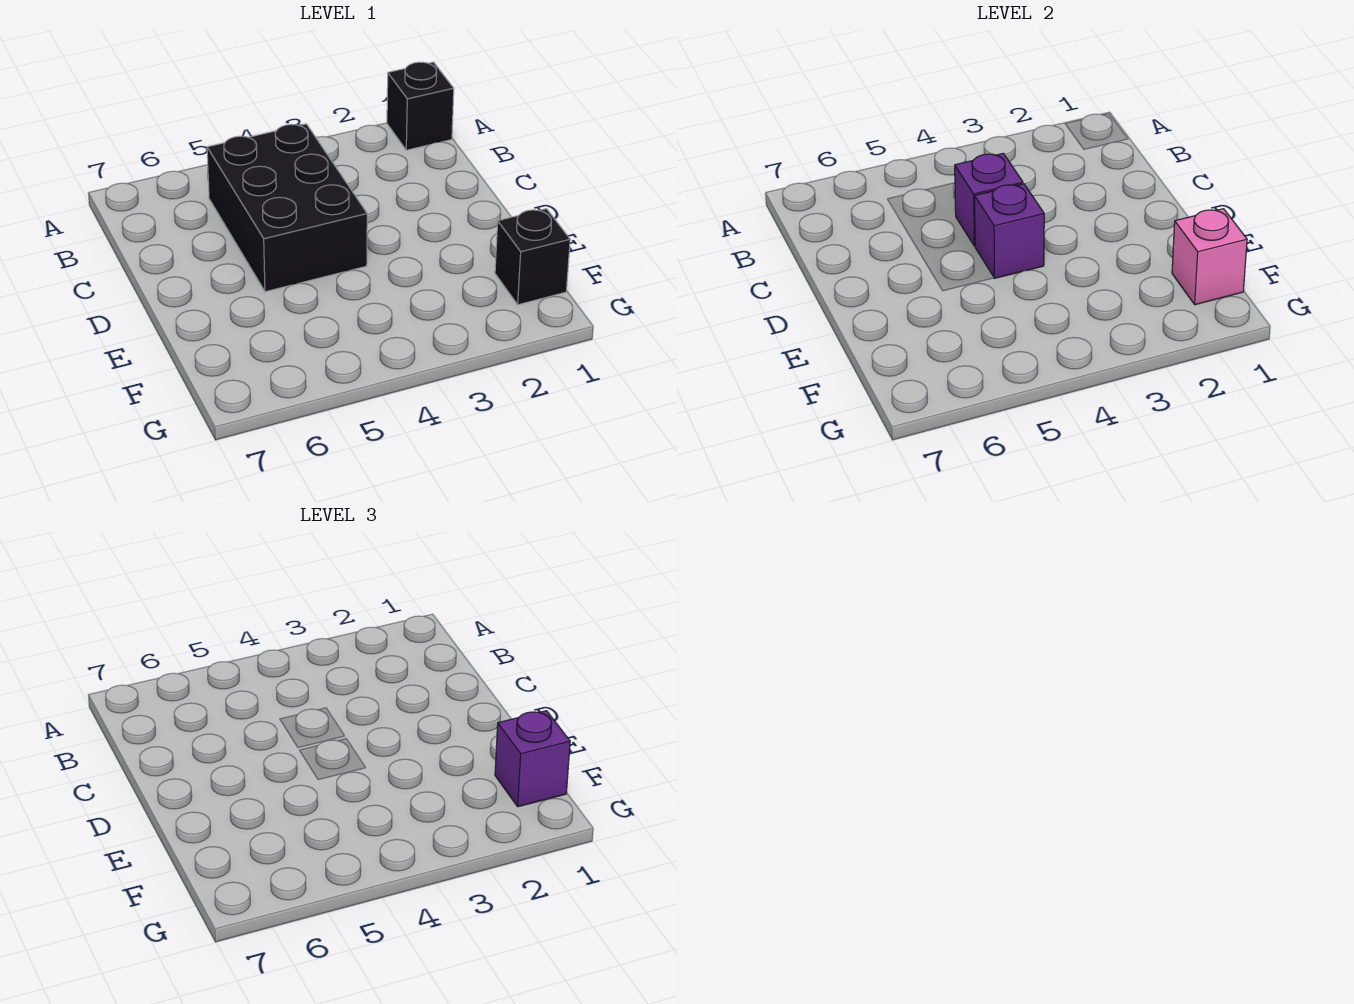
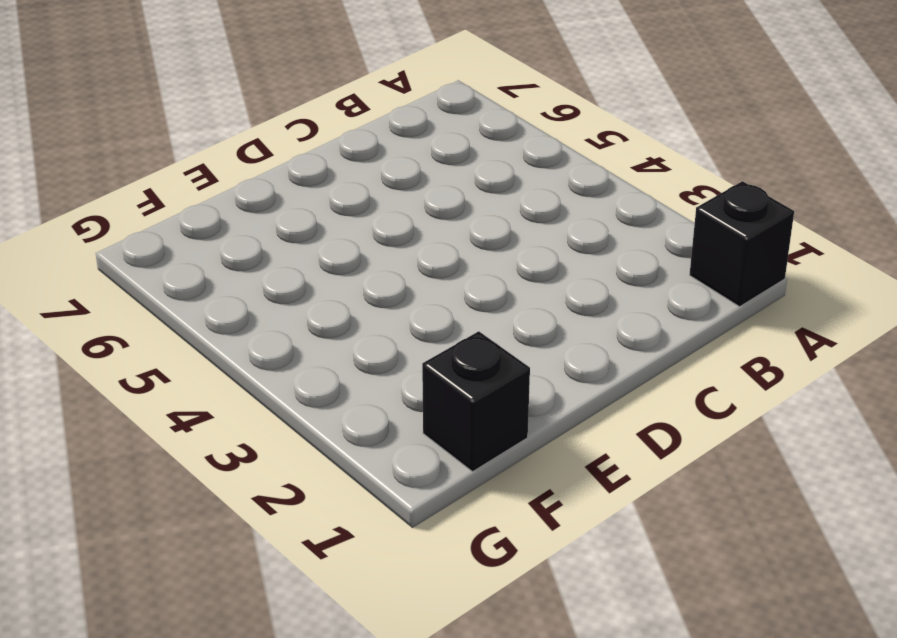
none -> black 2x3 brick [207,124,367,292]
none -> purple 1x1 brick [955,153,1023,246]

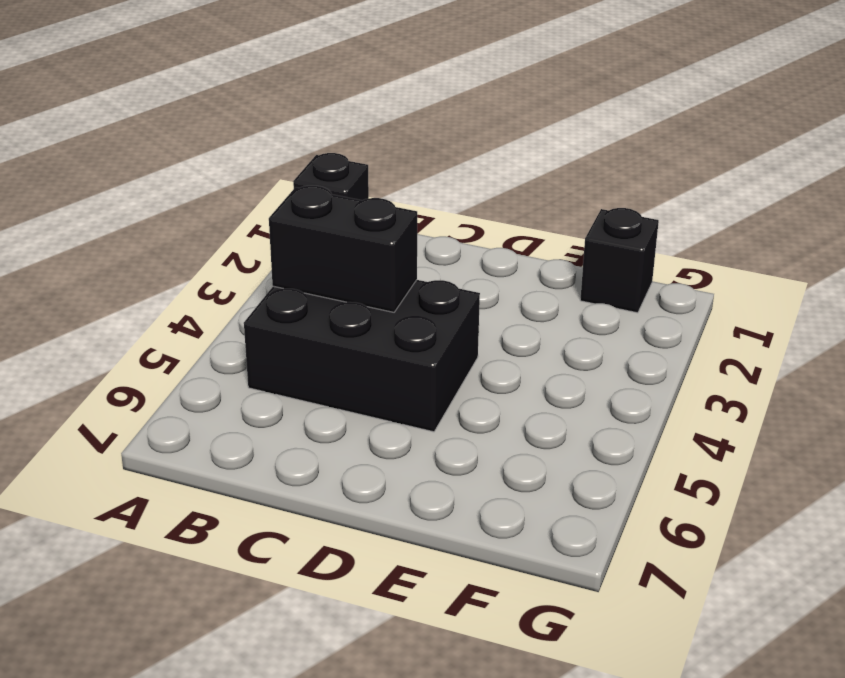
black 1x2 brick [269,186,417,312] -> purple 1x1 brick [955,153,1023,246]
none -> purple 1x1 brick [975,184,1044,278]
none -> pink 1x1 brick [1172,209,1247,305]

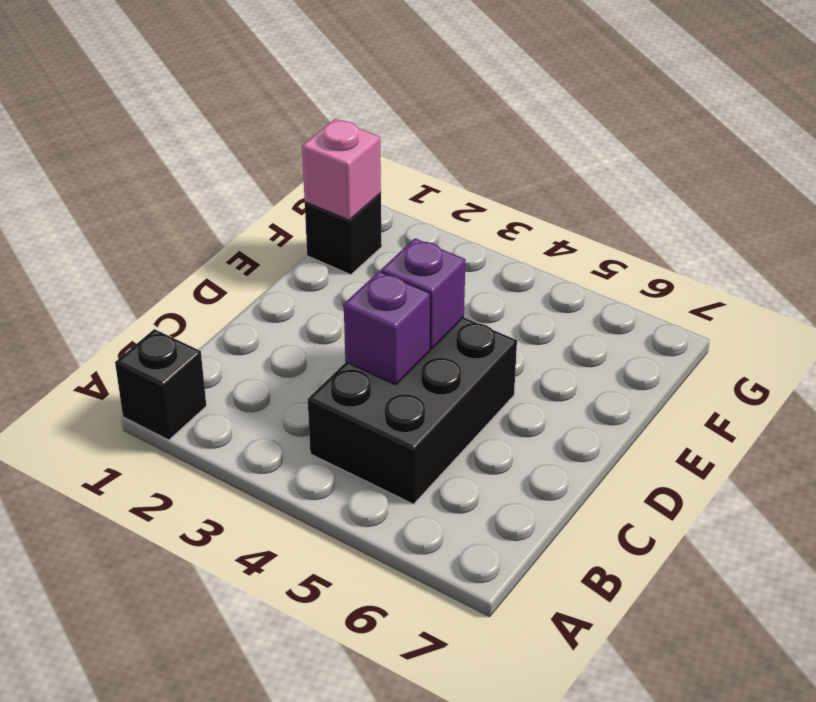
none -> purple 1x1 brick [495,711,570,807]

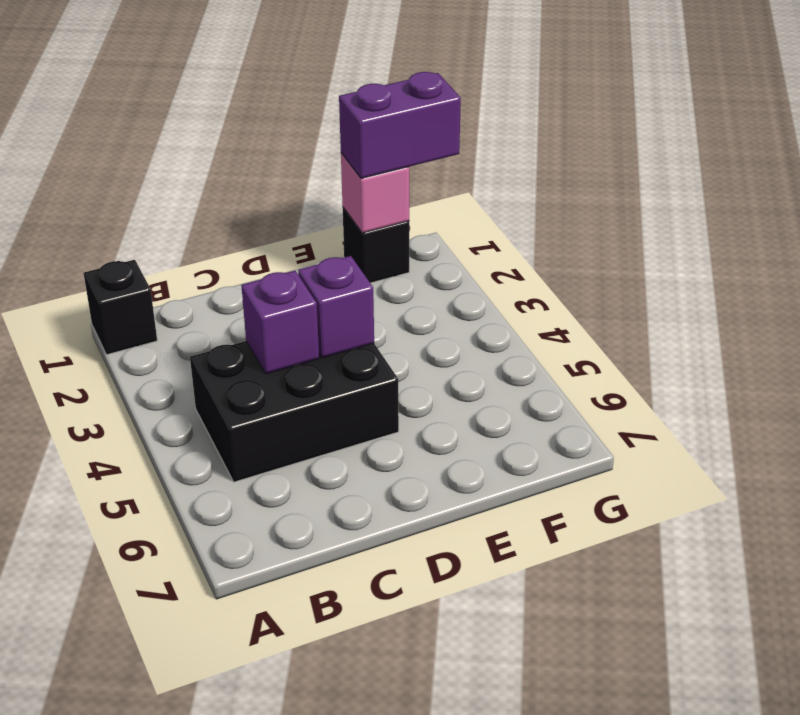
purple 1x2 brick [339,72,461,179] -> purple 1x1 brick [495,711,570,807]

